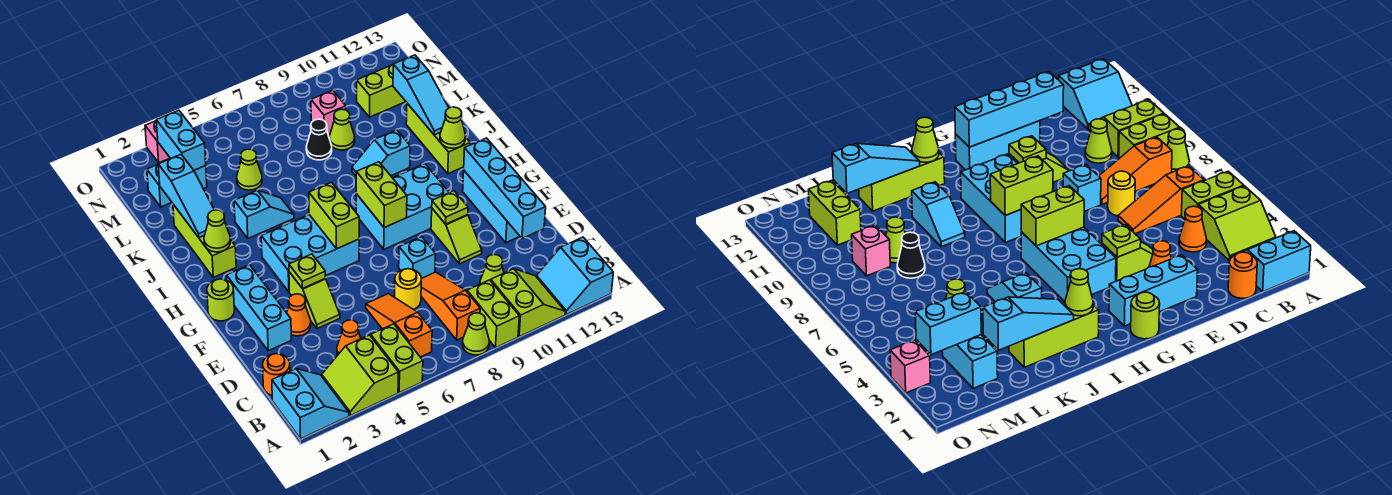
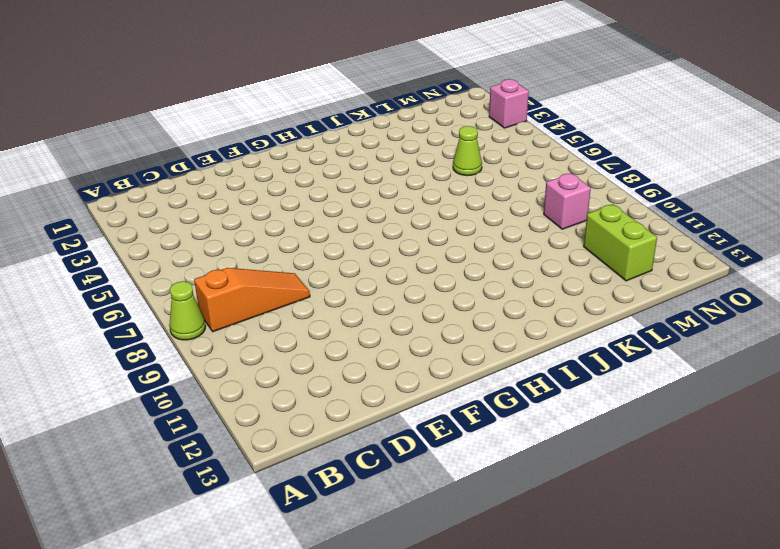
none -> cyan 2x2 slope [272,369,349,439]
none -> lime 2x2 slope [322,335,398,416]
none -> lime 1x2 brick [371,324,423,393]
none -> lime 1x2 brick [467,280,519,348]

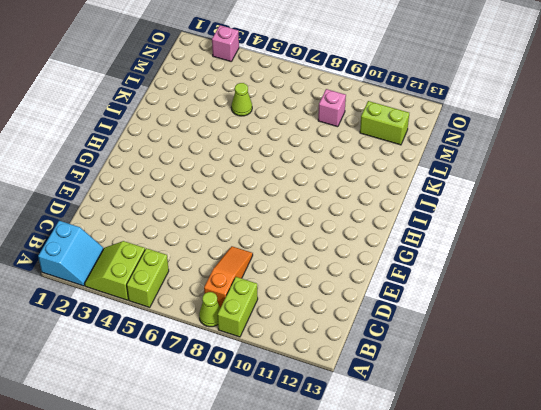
none -> lime 2x2 slope [491,269,565,336]
none -> cyan 2x2 slope [537,237,613,315]
none -> orange 1x3 slope [366,294,432,357]
none -> orange 1x1 round brick [263,354,290,395]

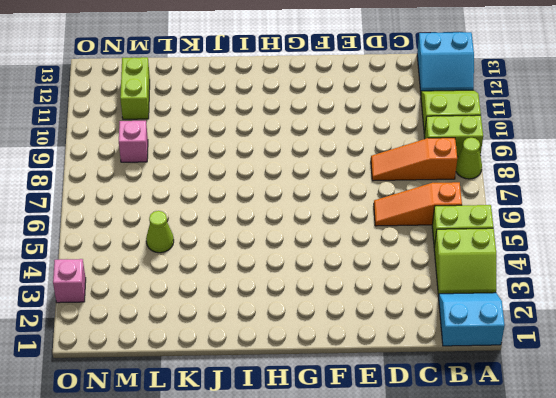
none -> orange 1x1 round brick [263,354,290,395]
none -> orange 1x1 cone [337,320,361,355]
none -> lime 1x1 cone [480,254,504,284]
none -> yellow 1x1 round brick [395,269,421,310]

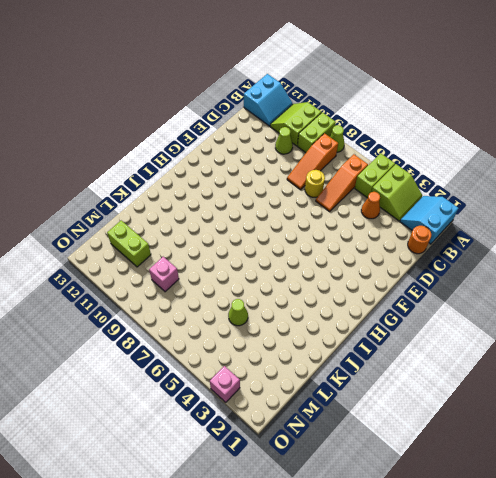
none -> cyan 1x3 brick [227,265,291,351]
none -> orange 1x1 cone [287,294,311,336]
none -> lime 1x2 slope [289,272,340,329]
none -> cyan 1x1 brick [399,237,436,279]

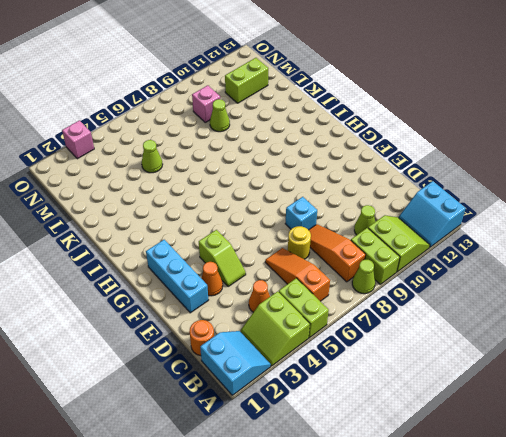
none -> lime 1x2 slope [431,209,482,264]
none -> cyan 1x3 brick [463,171,520,243]
none -> lime 1x1 round brick [207,279,234,321]
none -> cyan 2x3 brick [261,215,359,292]

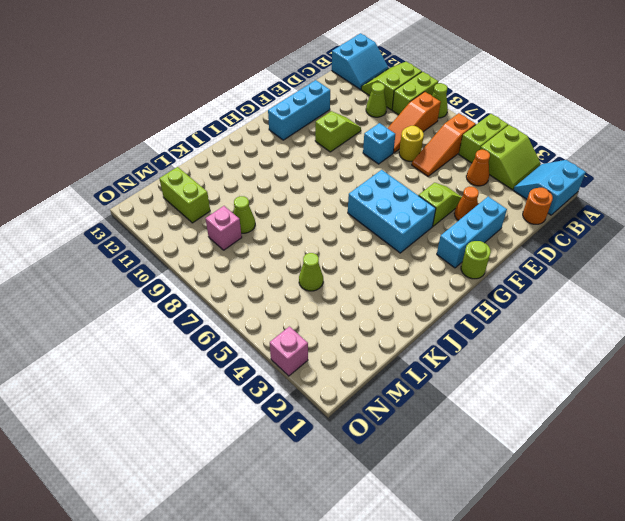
none -> cyan 2x3 brick [356,164,449,249]
none -> lime 1x3 brick [173,204,236,277]
none -> lime 1x3 brick [406,103,470,174]
none -> cyan 1x2 slope [234,190,294,238]

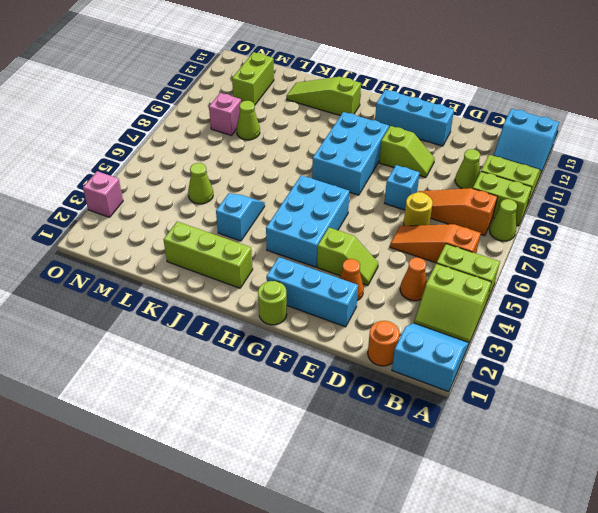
lime 1x3 slope [286,77,361,116] -> lime 1x3 brick [406,103,470,174]
none -> cyan 1x2 slope [352,130,410,176]
none -> black 1x1 cone [306,119,332,160]
none -> cyan 1x2 brick [147,165,207,207]
none -> cyan 1x4 brick [464,138,546,239]

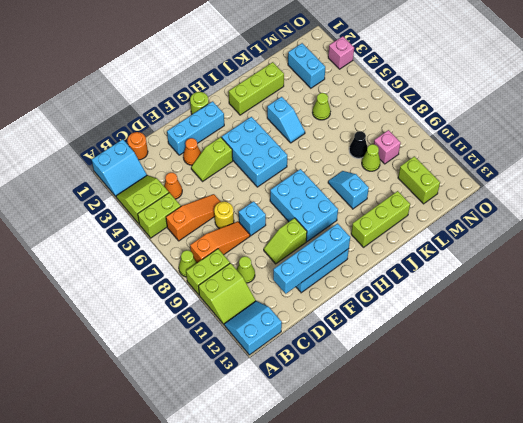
none -> lime 1x1 plate [289,254,325,289]
none -> lime 1x1 plate [432,191,468,224]
none -> lime 1x2 brick [309,182,359,249]
none -> lime 1x2 brick [356,162,407,228]

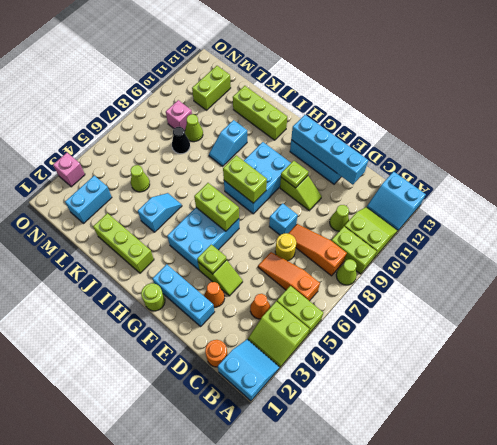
none -> lime 1x1 cone [204,210,230,252]
none -> lime 1x1 cone [440,107,466,148]
none -> cyan 1x3 slope [158,155,214,238]
none -> cyan 1x3 slope [393,55,449,135]

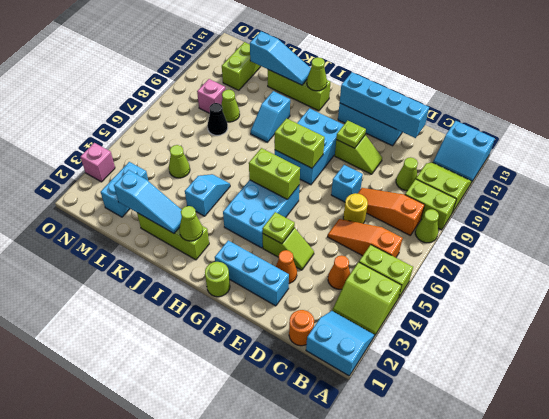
none -> cyan 1x2 brick [156,110,206,170]

